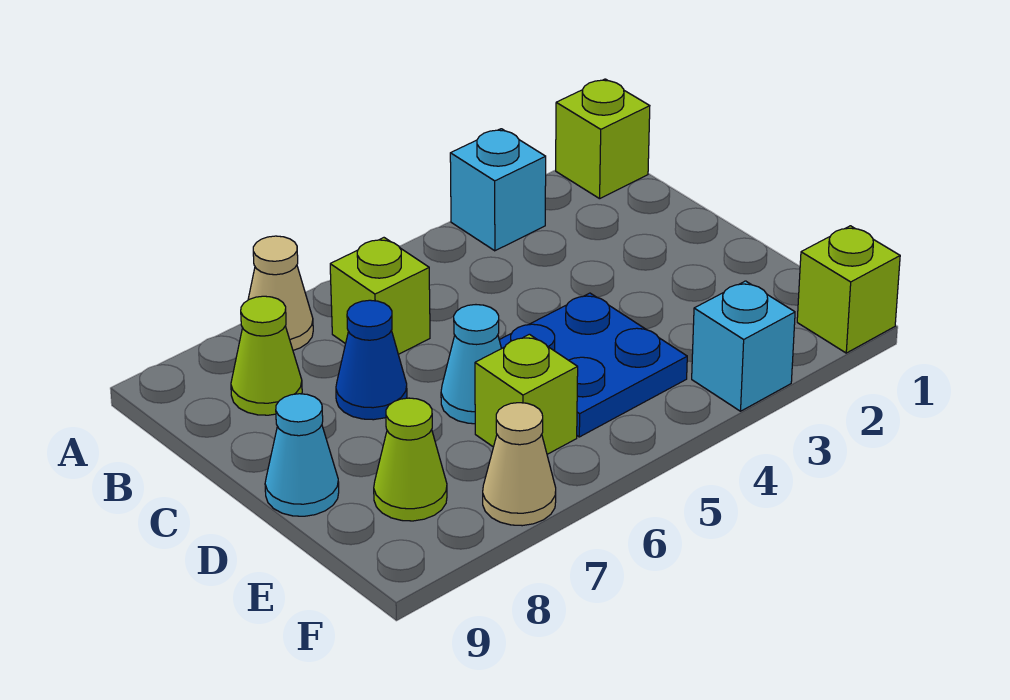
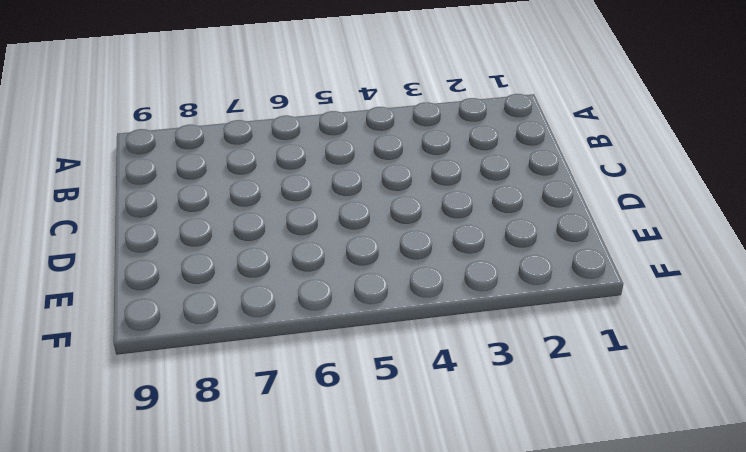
none -> lime 1x1 brick [556,79,650,199]
none -> cyan 1x1 brick [450,129,546,251]
none -> tan 1x1 cone [248,236,313,350]

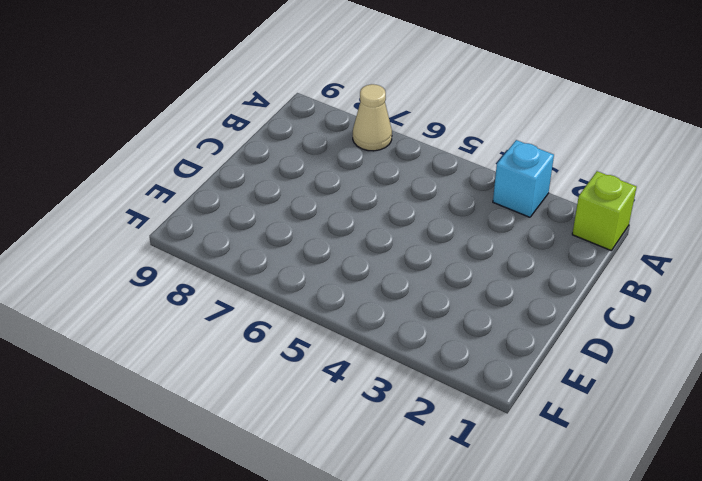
none -> lime 1x1 brick [330,238,430,354]
none -> lime 1x1 cone [231,296,302,415]
none -> blue 1x1 cone [336,300,407,420]

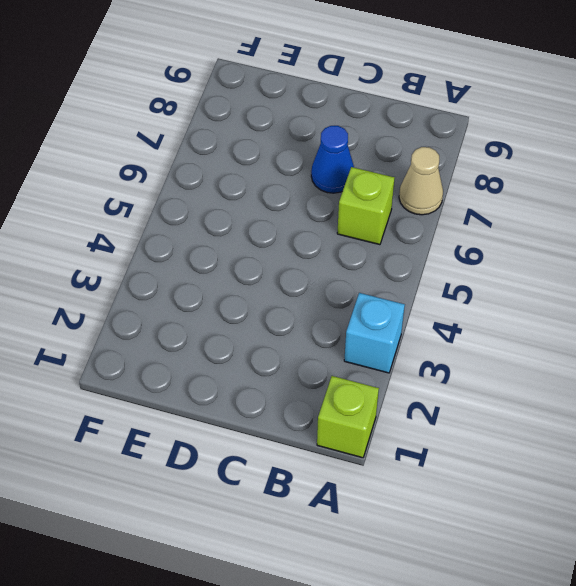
none -> lime 1x1 cone [231,296,302,415]
none -> blue 2x2 plate [499,293,687,437]
none -> cyan 1x1 cone [441,305,502,424]

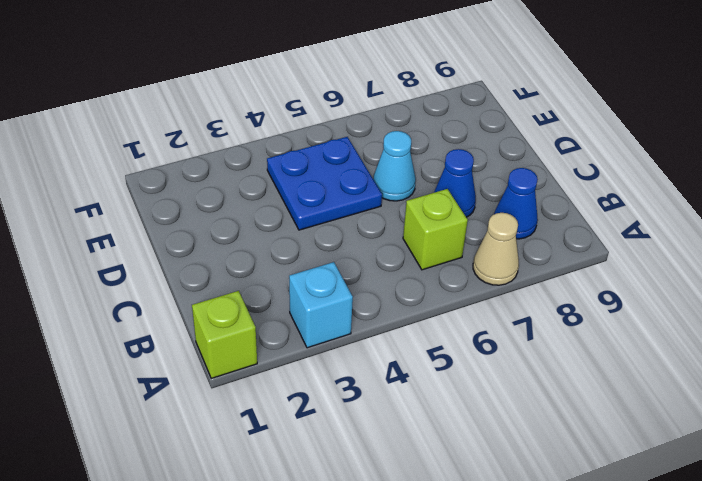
blue 1x1 cone [494,168,538,239] -> lime 1x1 cone [231,296,302,415]
none -> cyan 1x1 cone [265,394,339,516]
none -> lime 1x1 brick [475,334,578,454]
none -> lime 1x1 cone [374,398,447,521]

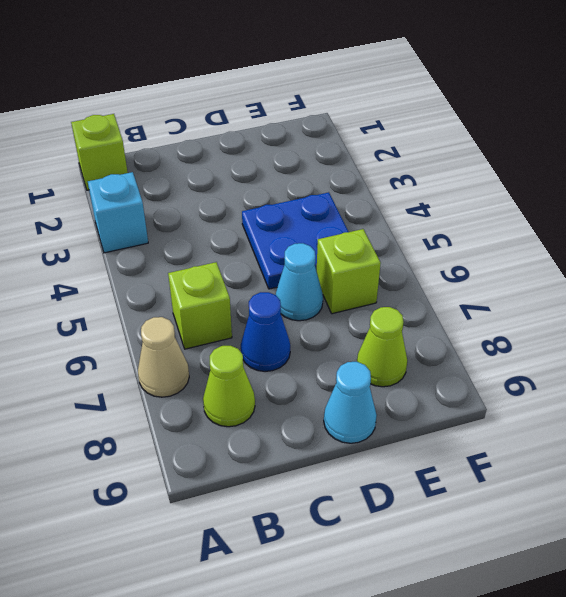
none -> lime 1x1 brick [797,226,900,353]
none -> cyan 1x1 brick [692,281,795,411]
none -> tan 1x1 cone [483,403,556,526]

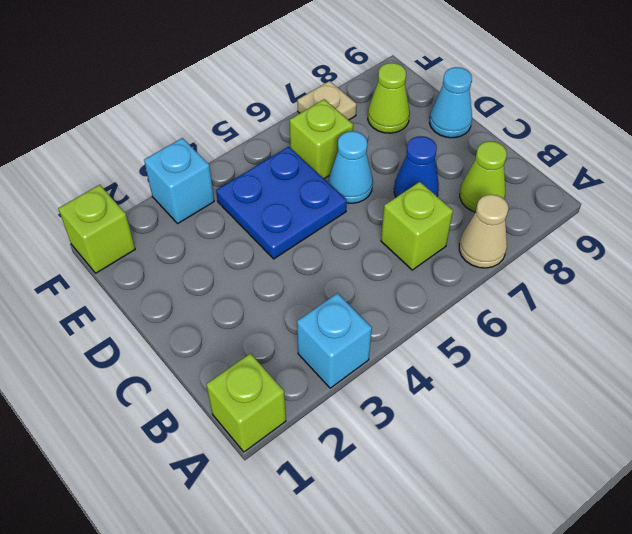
tan 1x1 plate [298,81,357,120] -> tan 1x1 cone [483,403,556,526]

